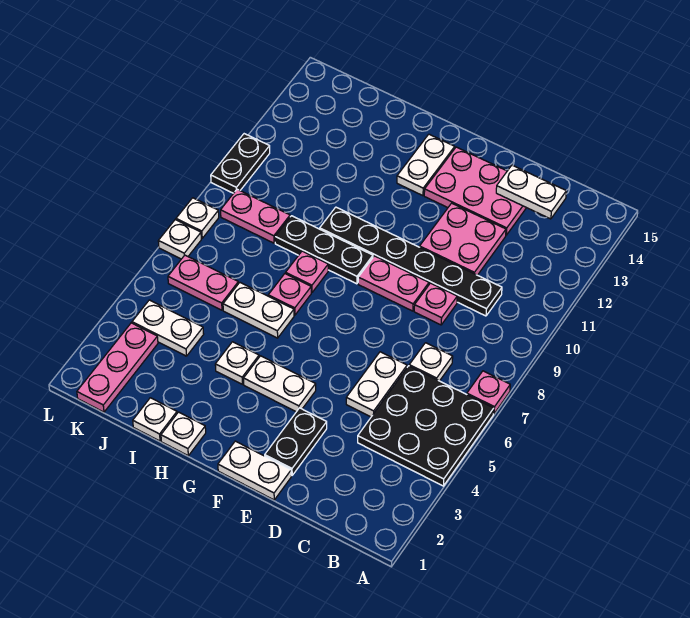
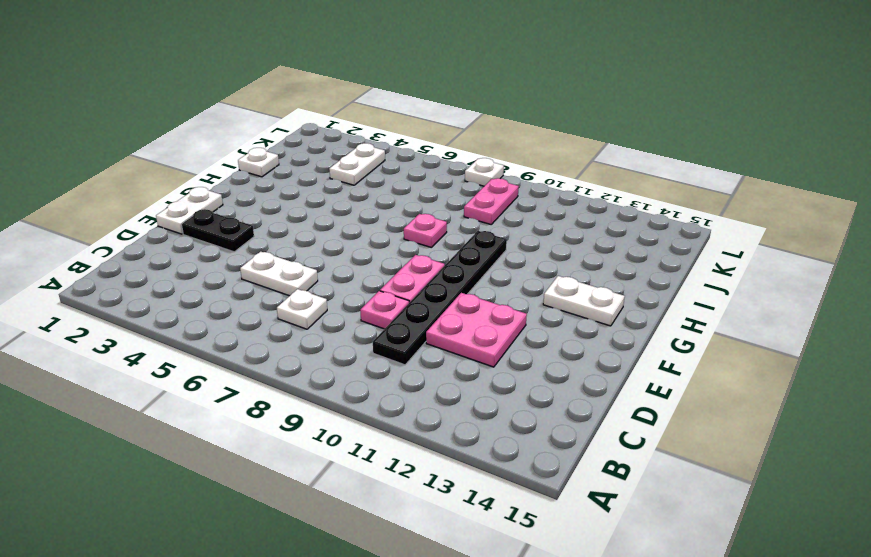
none -> black 3x3 plate [358,366,494,486]
none -> pink 1x1 plate [467,371,510,414]
none -> pink 2x3 plate [424,147,526,235]

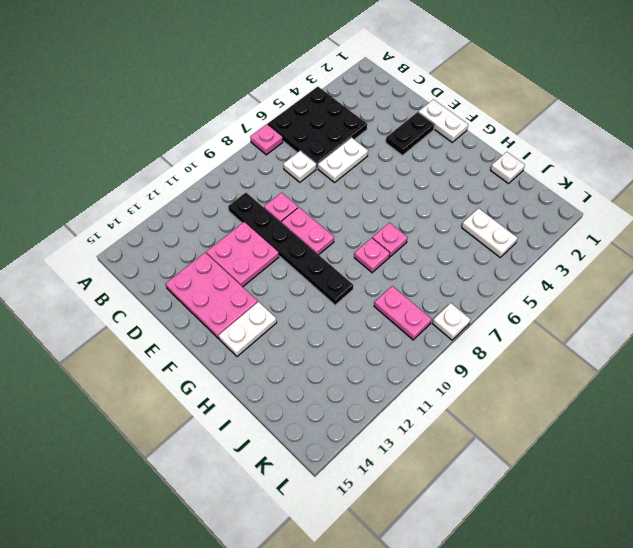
none -> white 1x2 plate [244,356,316,412]
none -> black 1x3 plate [275,216,373,284]
none -> white 1x1 plate [161,412,206,456]

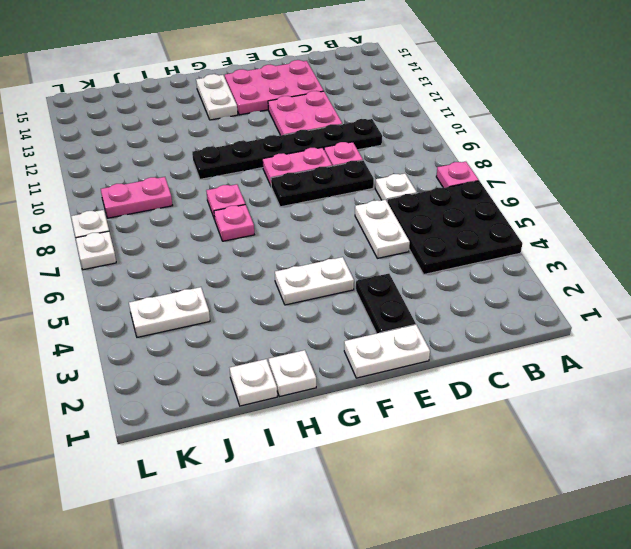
black 1x3 plate [271,160,374,207] -> black 1x3 plate moved to [275,216,373,284]
none -> white 1x1 plate [215,342,259,384]
none -> white 1x2 plate [223,283,294,338]
none -> pink 1x2 plate [168,255,238,310]

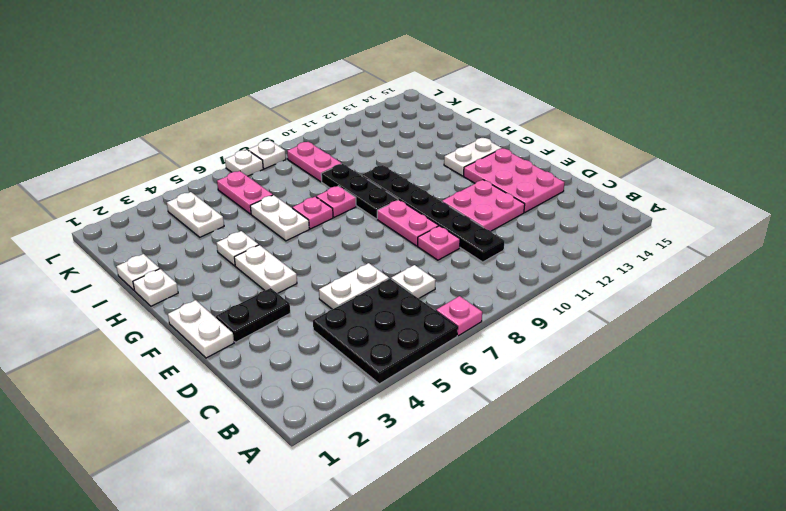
none -> pink 1x3 plate [77,323,158,412]
none -> black 1x2 plate [211,134,270,193]
none -> white 1x2 plate [496,165,566,219]

